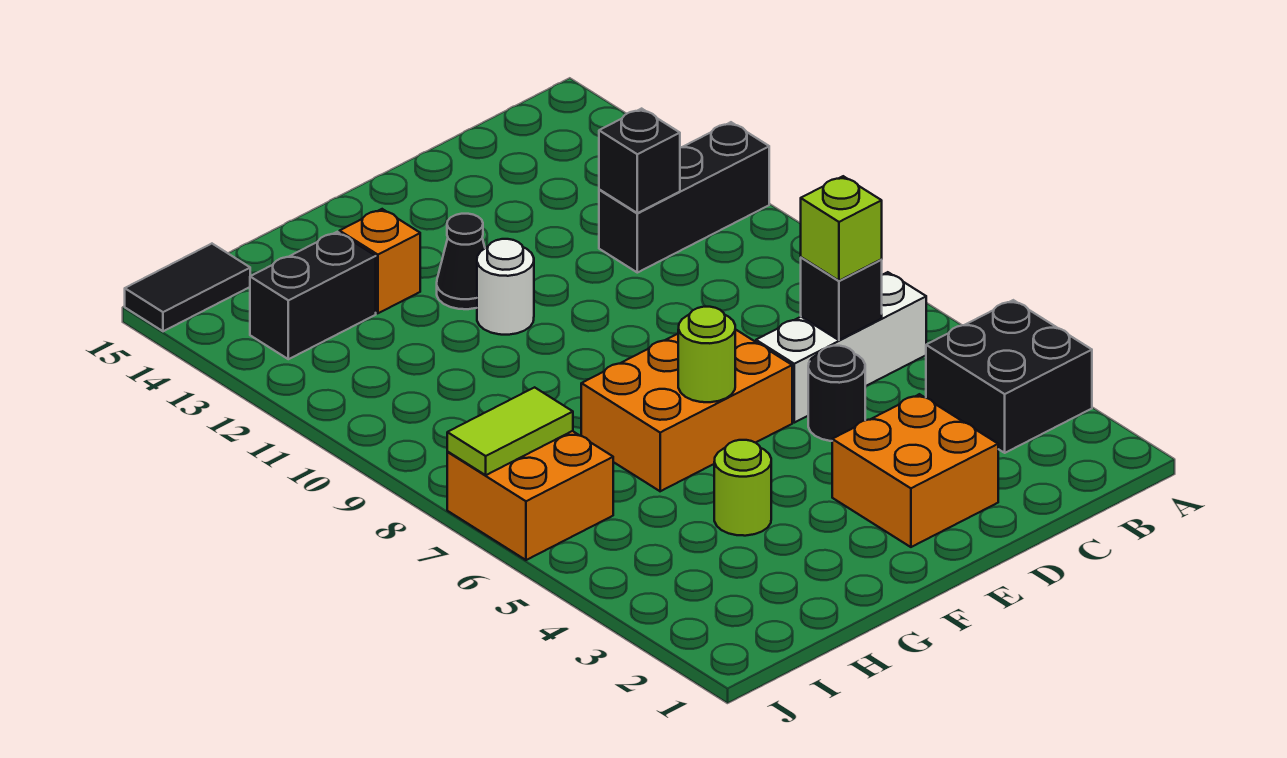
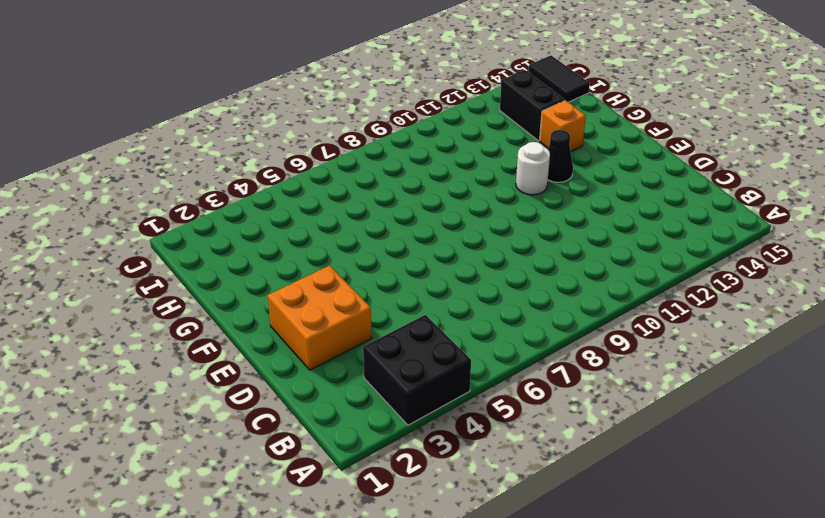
none -> black 1x3 brick [599,122,769,273]
none -> white 1x3 brick [756,272,926,423]
none -> black 1x1 round brick [808,346,865,441]

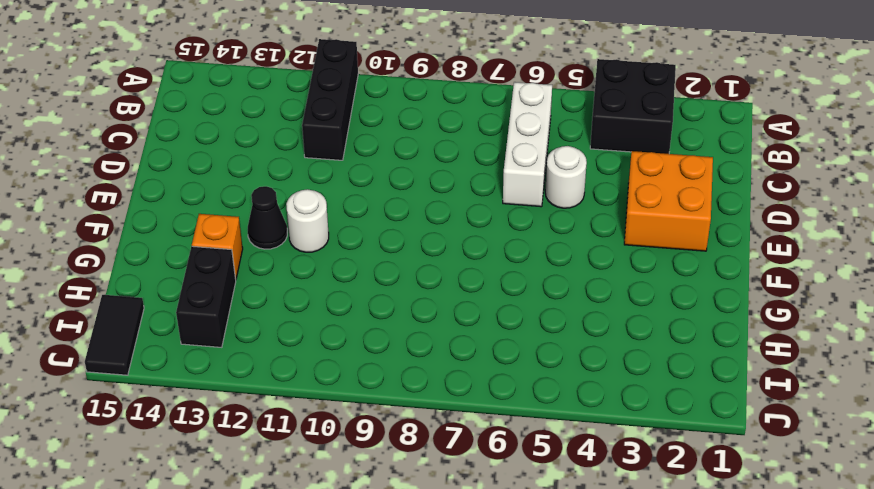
white 1x1 round brick [545,146,587,208] -> black 1x1 round brick [808,346,865,441]
none -> orange 2x3 brick [581,329,792,491]
none -> lime 1x1 round brick [714,440,771,536]
none -> orange 2x2 brick [447,431,613,560]

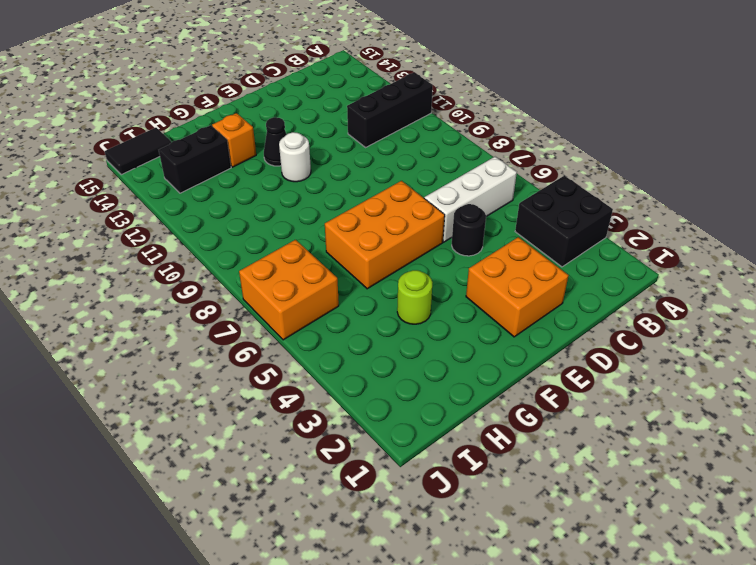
none -> black 1x1 brick [801,257,882,340]
none -> black 1x1 brick [599,109,680,213]
none -> lime 1x1 round brick [678,307,735,402]

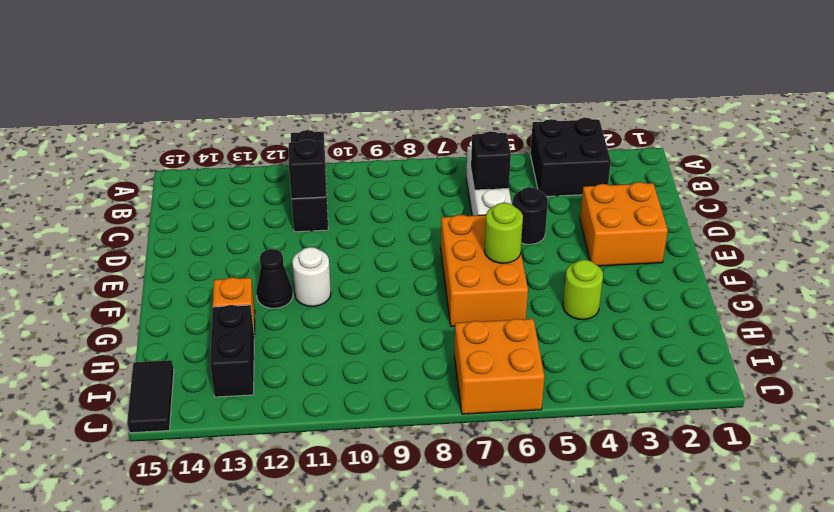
none -> lime 1x2 tile [447,387,573,475]
none -> lime 1x1 brick [801,176,882,281]

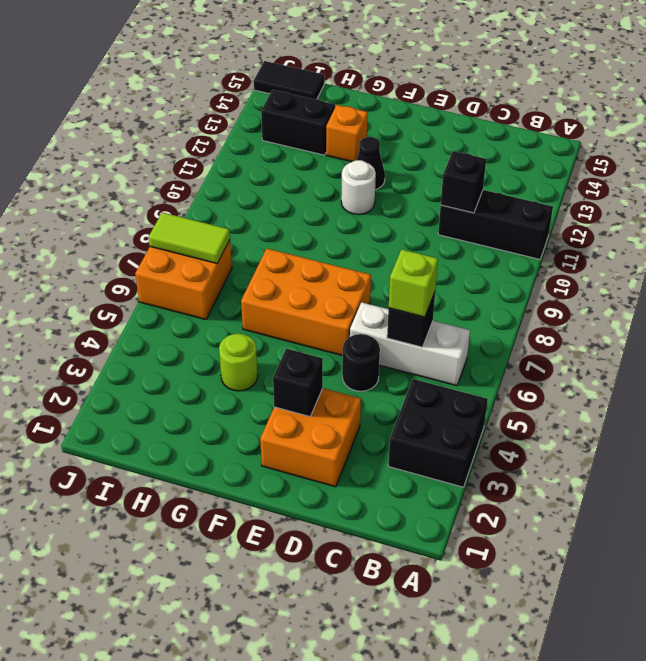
black 1x1 brick [273,349,323,417] -> none
none -> lime 1x1 round brick [678,307,735,402]

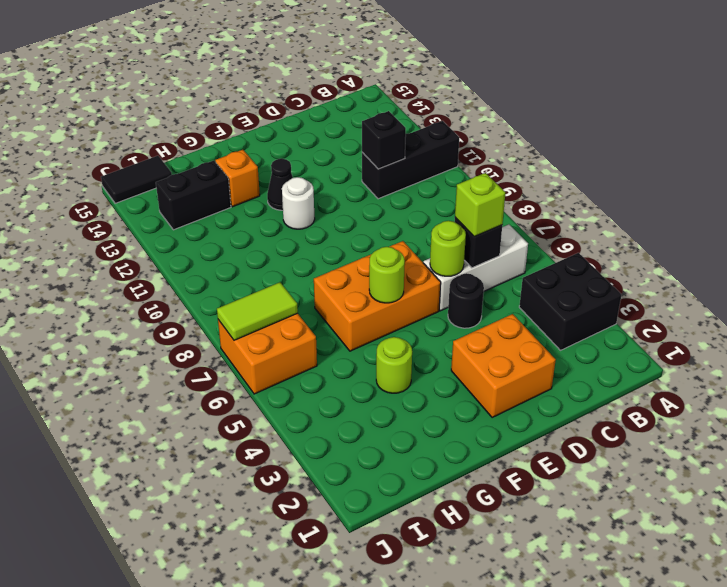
lime 1x1 round brick [430,221,466,276] -> none

